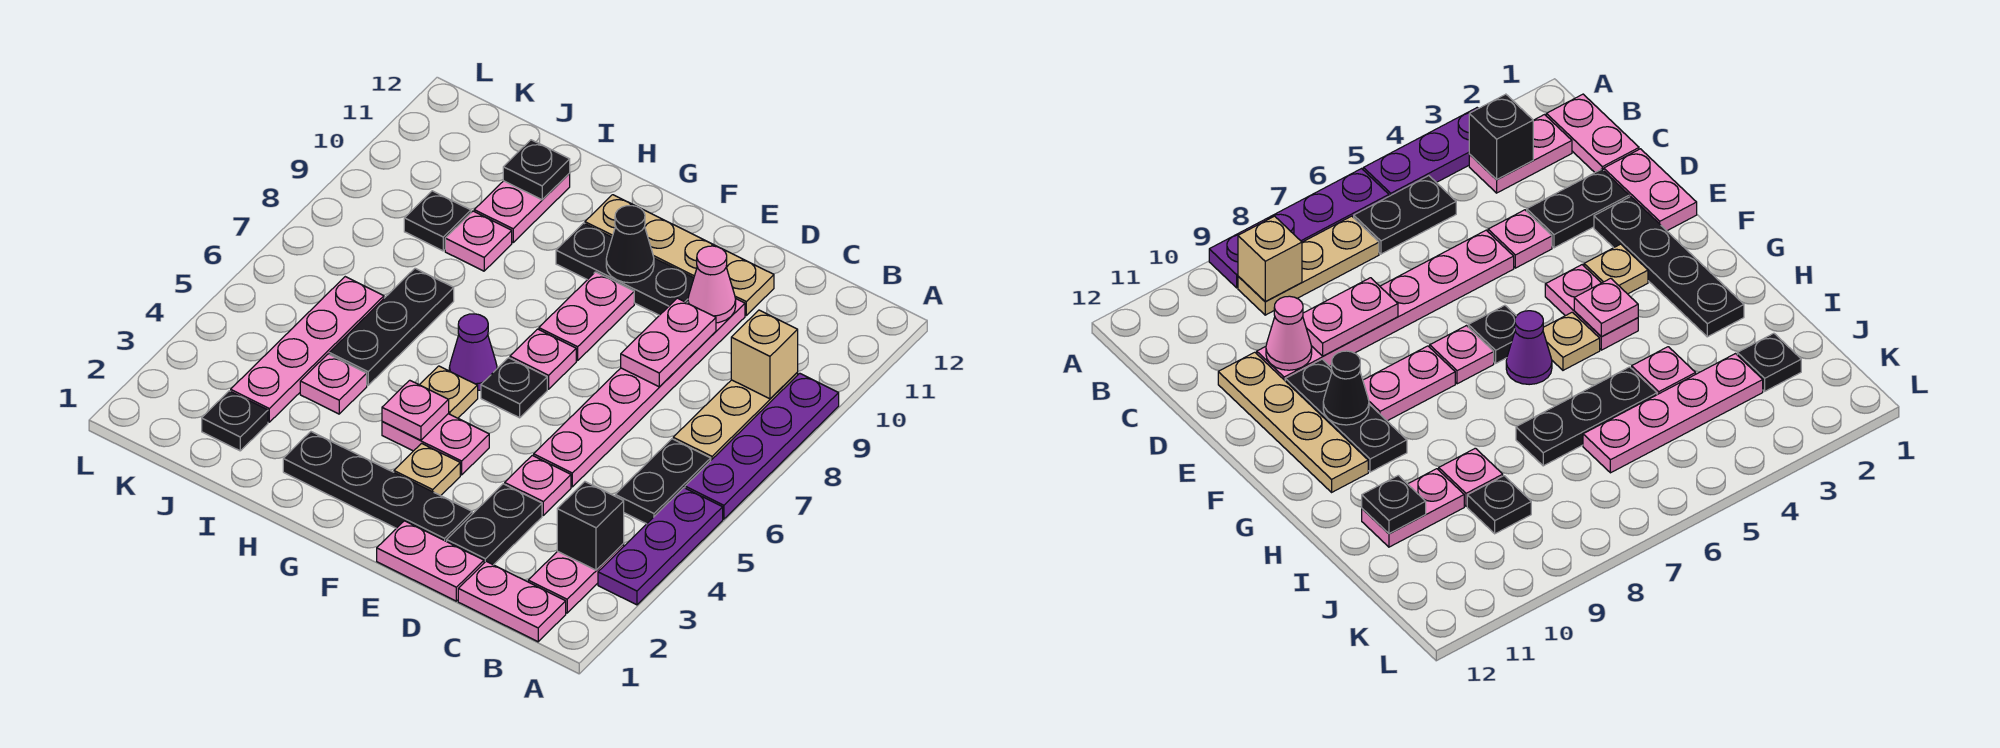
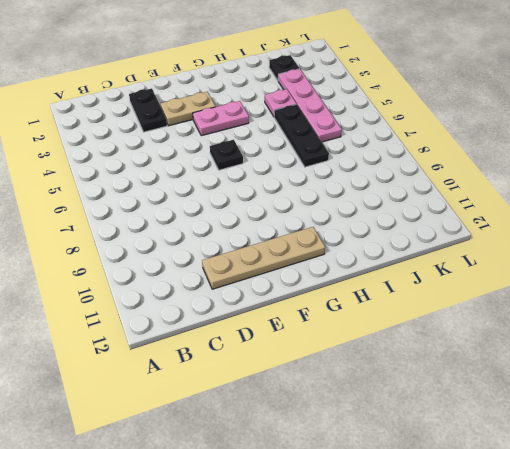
tan 1x2 plate [161,92,216,126] -> tan 1x1 plate [394,443,460,496]
none -> purple 1x3 plate [598,488,723,605]
none -> purple 1x4 plate [685,373,839,519]
none -> pink 1x2 plate [458,561,566,642]
none -> pink 1x2 plate [528,544,624,613]

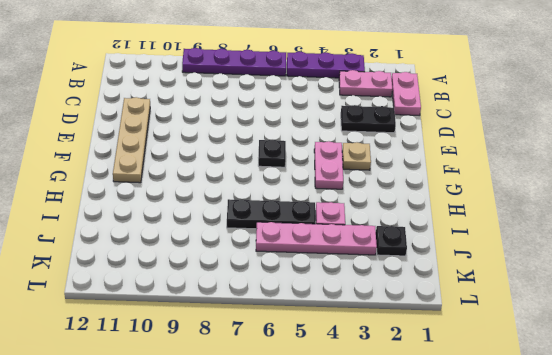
none -> black 1x2 plate [615,439,711,524]
none -> tan 1x3 plate [673,372,798,460]
none -> pink 1x2 plate [377,521,484,601]
none -> pink 1x1 plate [505,455,571,515]

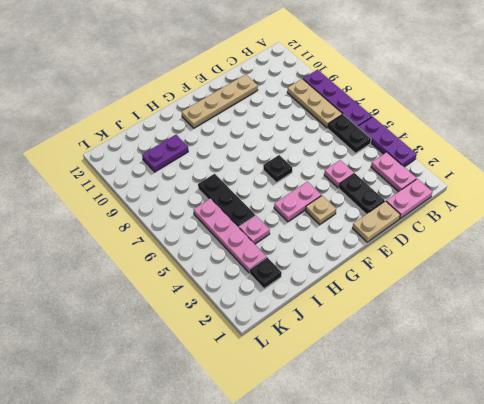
tan 1x2 plate [352,201,400,242] -> pink 1x2 plate [377,521,484,601]
purple 1x2 plate [142,135,188,172] -> pink 1x2 plate [474,173,570,242]
none -> pink 1x6 plate [534,298,745,487]
none -> black 1x4 plate [283,432,472,541]
none -> black 1x3 plate [556,223,694,315]
none -> pink 1x1 plate [510,329,576,389]

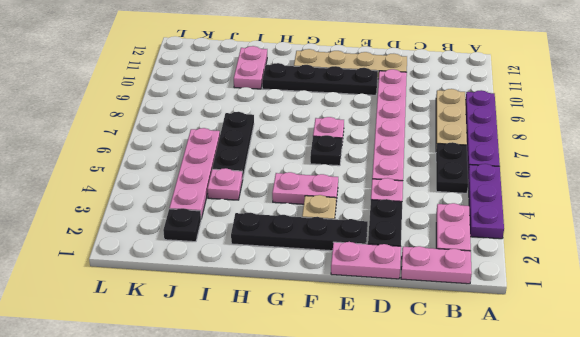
black 1x4 plate [262,63,378,95] -> black 1x3 plate [556,223,694,315]
none -> pink 1x2 plate [539,272,634,361]
none -> tan 1x1 plate [420,366,478,418]
none -> purple 1x1 cone [449,314,497,390]
none -> pink 1x1 plate [445,211,512,271]

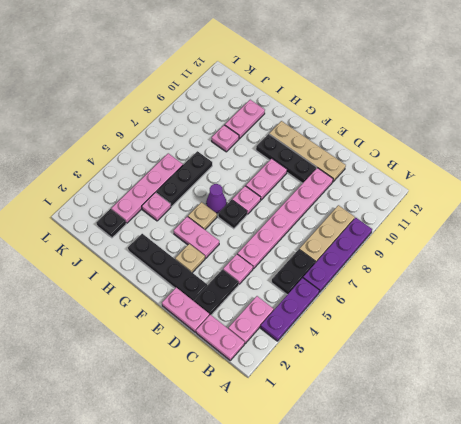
none -> black 1x1 plate [404,191,471,251]
none -> black 1x1 brick [557,482,624,570]
none -> tan 1x1 brick [731,310,798,399]
none -> pink 1x2 plate [621,298,716,387]

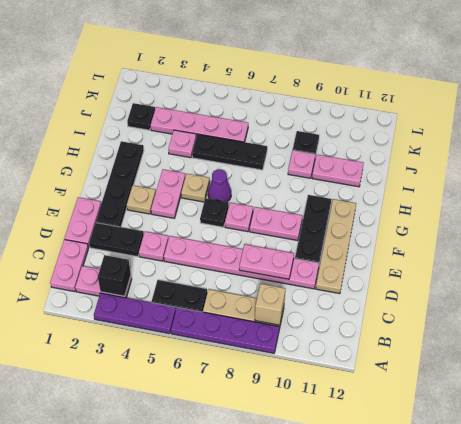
none -> pink 1x1 cone [688,246,736,323]
none -> black 1x1 cone [606,206,654,283]
none -> pink 1x1 plate [382,380,449,440]
none -> black 1x1 plate [503,140,570,200]

